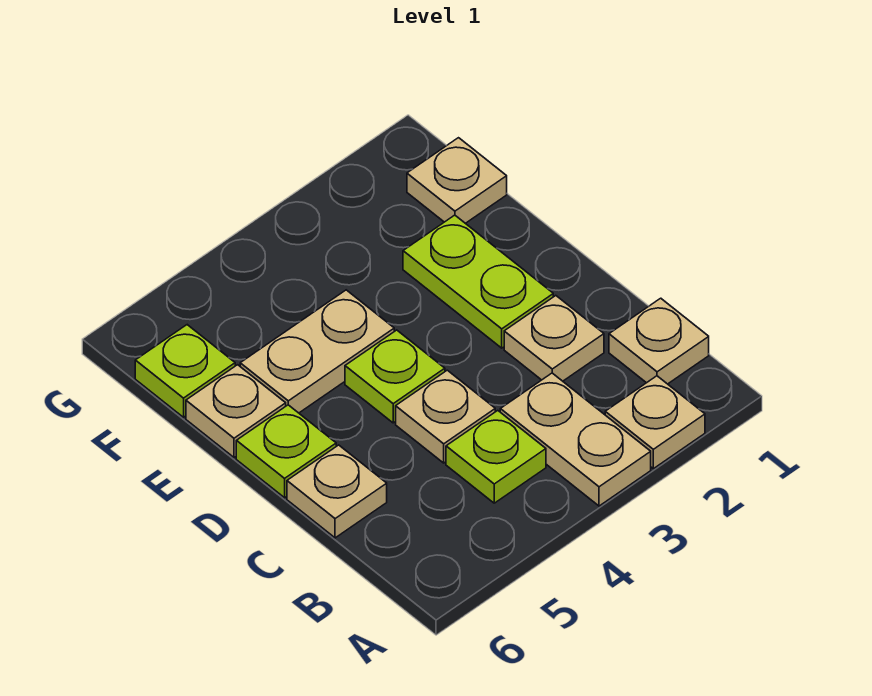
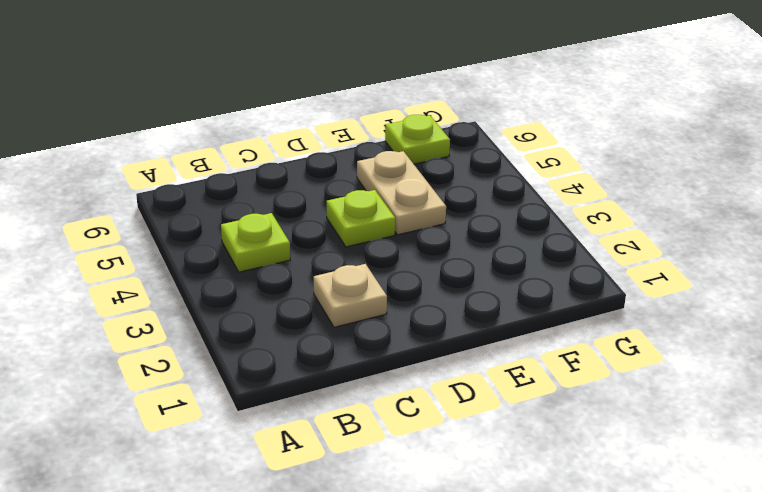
none -> tan 1x1 plate [605,376,705,469]
none -> tan 1x2 plate [500,373,651,506]
none -> tan 1x1 plate [609,298,709,384]

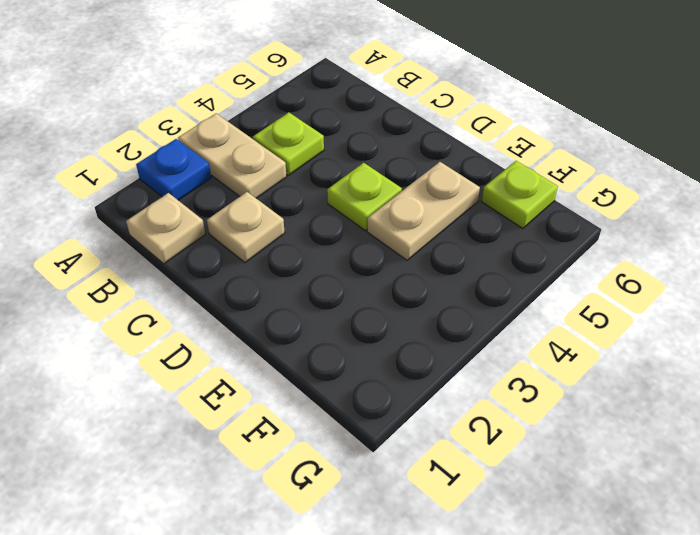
blue 1x1 plate [136,139,211,200] -> tan 1x1 plate [605,376,705,469]
none -> tan 1x1 plate [396,370,495,463]
none -> tan 1x1 plate [287,445,387,538]
none -> lime 1x2 plate [403,215,553,348]

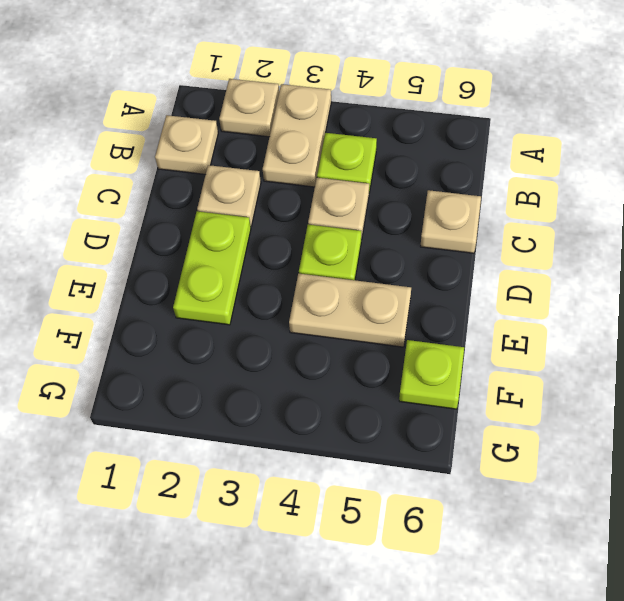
none -> lime 1x1 plate [236,405,336,498]
none -> tan 1x1 plate [186,365,286,457]
none -> tan 1x1 plate [407,138,507,223]

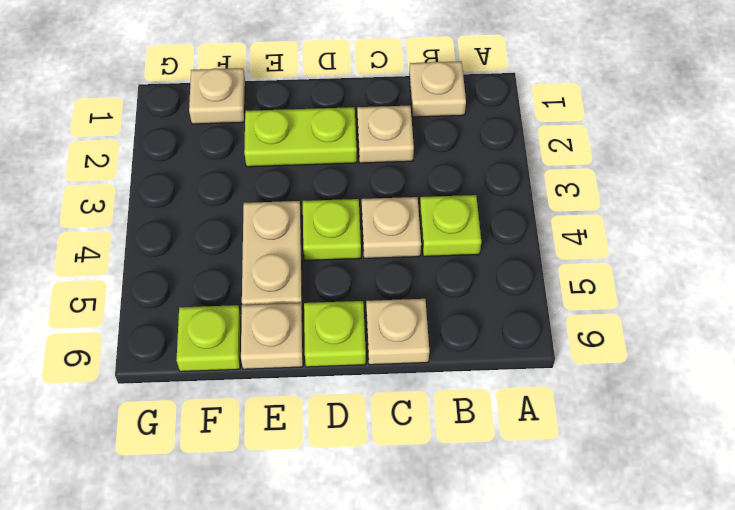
none -> tan 1x1 plate [605,376,705,469]
none -> tan 1x2 plate [500,373,651,506]

